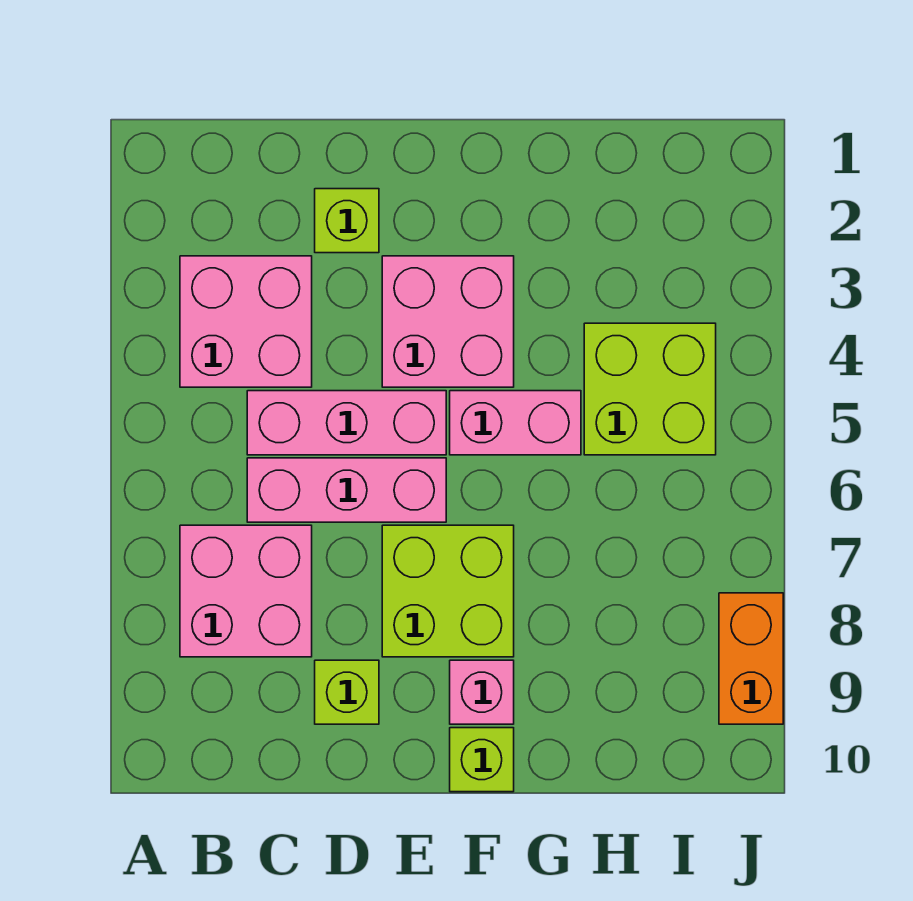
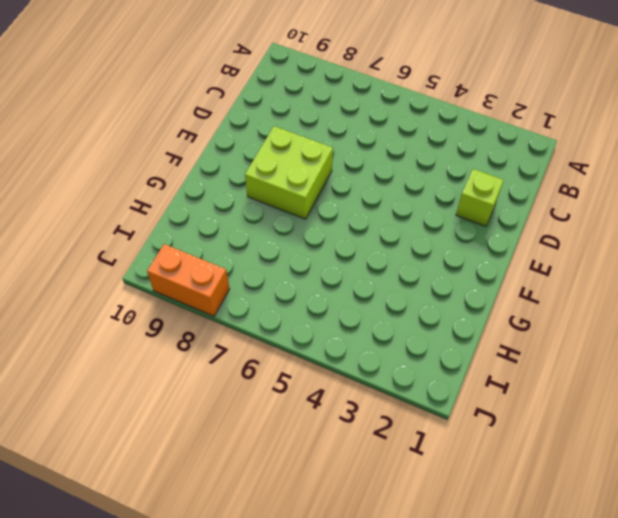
none -> pink 2x2 brick [180,256,312,387]
none -> pink 2x2 brick [180,525,312,657]
none -> pink 1x3 brick [247,391,446,455]

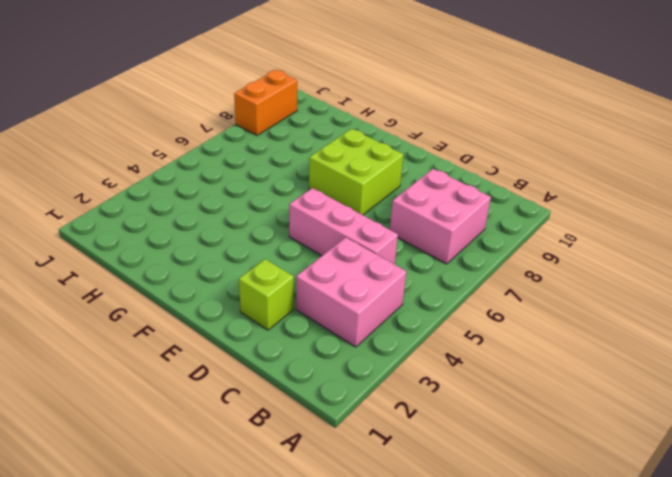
none -> pink 1x3 brick [247,458,446,522]
none -> lime 1x1 brick [315,660,379,724]
none -> pink 2x2 brick [382,256,514,387]

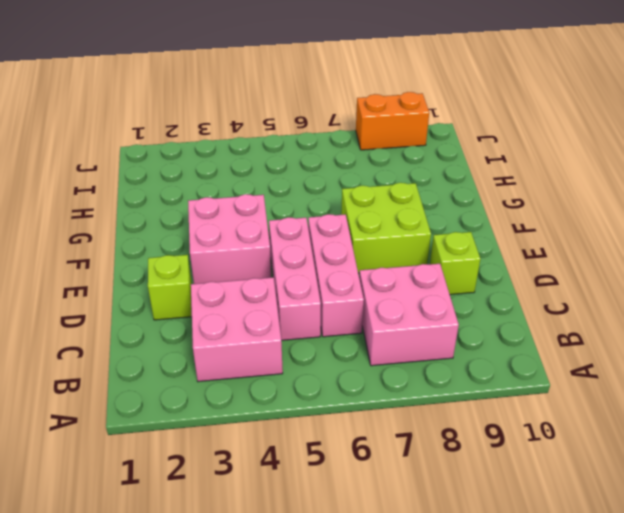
none -> pink 1x2 brick [450,391,581,455]
none -> pink 1x1 brick [450,660,514,724]
none -> lime 1x1 brick [450,728,514,792]

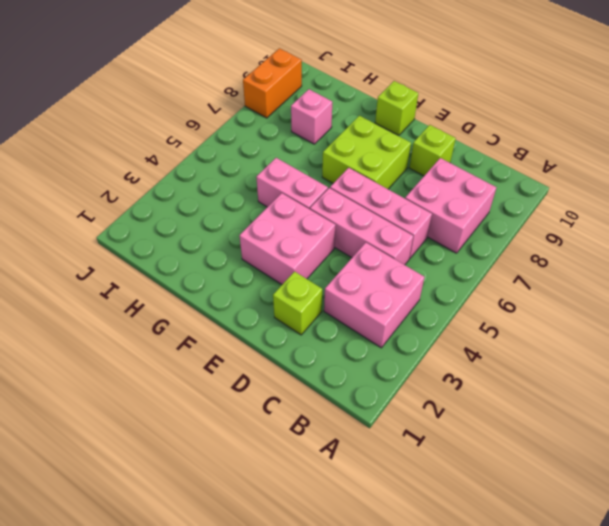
pink 1x1 brick [291,89,332,144] -> pink 1x1 brick moved to [450,660,514,724]
none -> lime 2x2 brick [584,323,716,455]

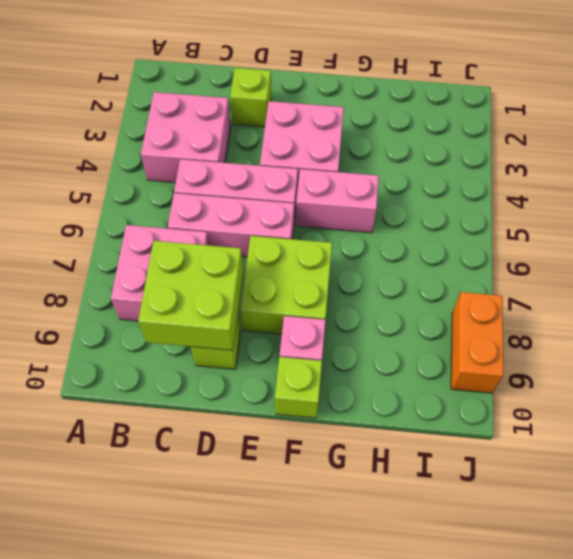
lime 2x2 brick [138,241,243,350] -> lime 2x2 brick moved to [584,323,716,455]

